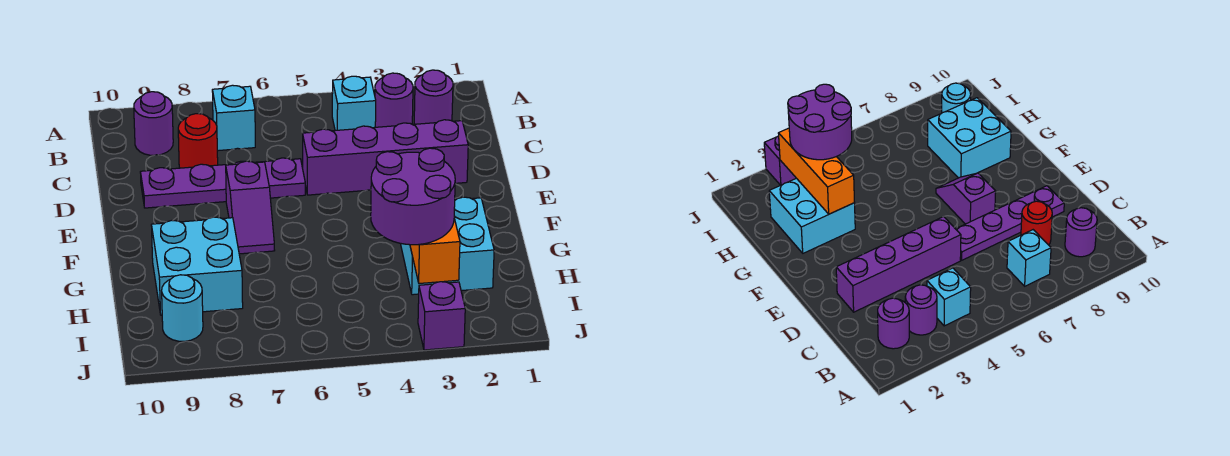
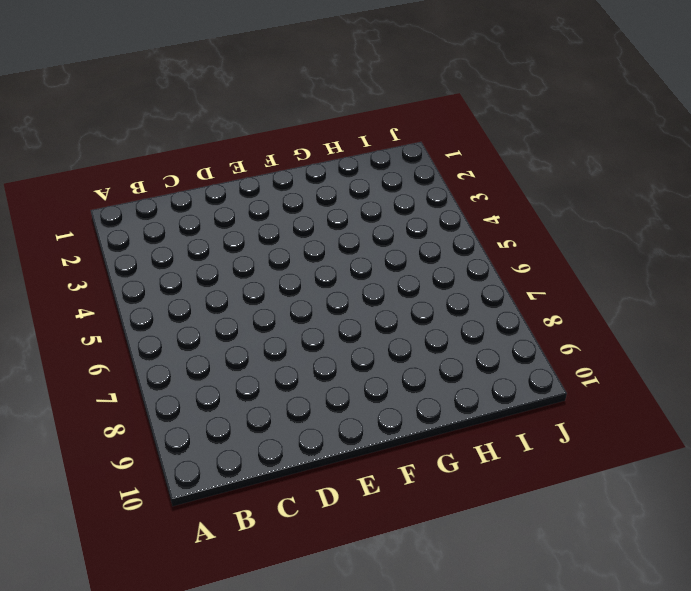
none -> purple 1x1 round brick [414,70,453,124]
none -> purple 1x1 round brick [375,73,413,127]
none -> cyan 1x1 brick [332,76,376,131]

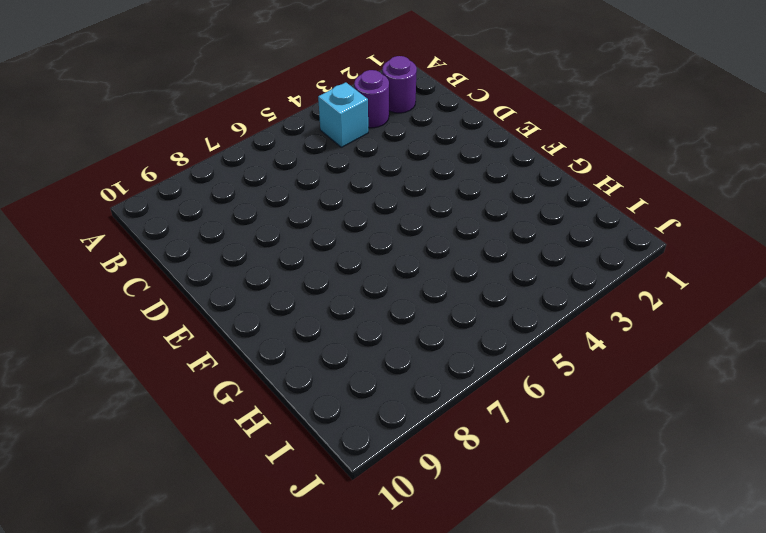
none -> cyan 1x1 brick [212,85,255,151]
none -> purple 1x1 round brick [134,92,173,155]
none -> red 1x1 round brick [178,114,218,168]

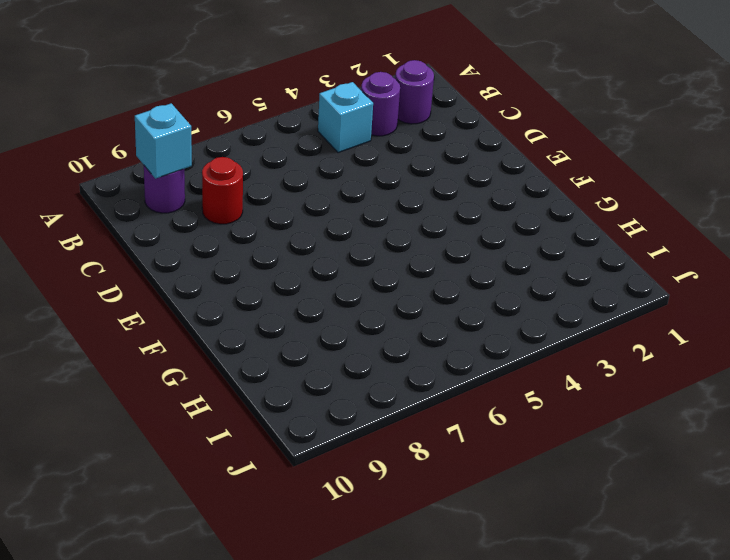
cyan 1x1 brick [135,103,192,179] -> cyan 1x1 brick moved to [212,85,255,151]
none -> purple 1x4 brick [303,120,468,195]
none -> purple 1x4 plate [140,158,305,208]
none -> purple 1x2 slope [226,161,275,254]

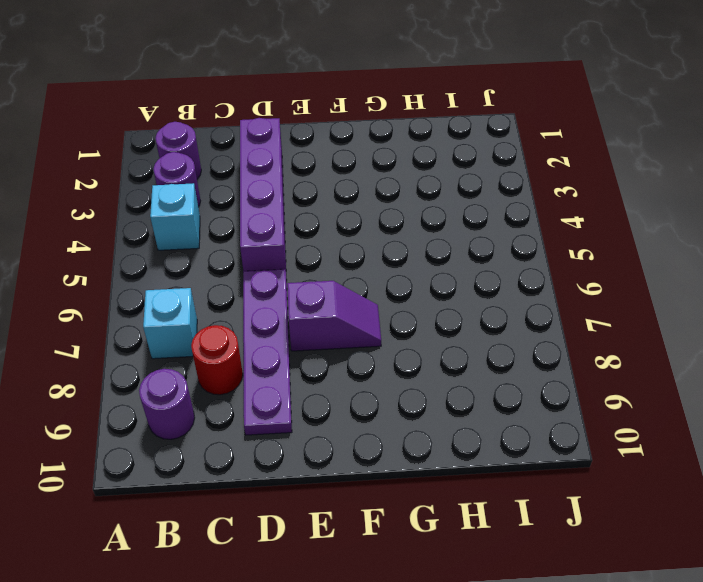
none -> cyan 2x2 brick [400,197,494,295]
none -> cyan 2x2 brick [151,217,243,315]
none -> cyan 1x1 round brick [162,275,203,341]

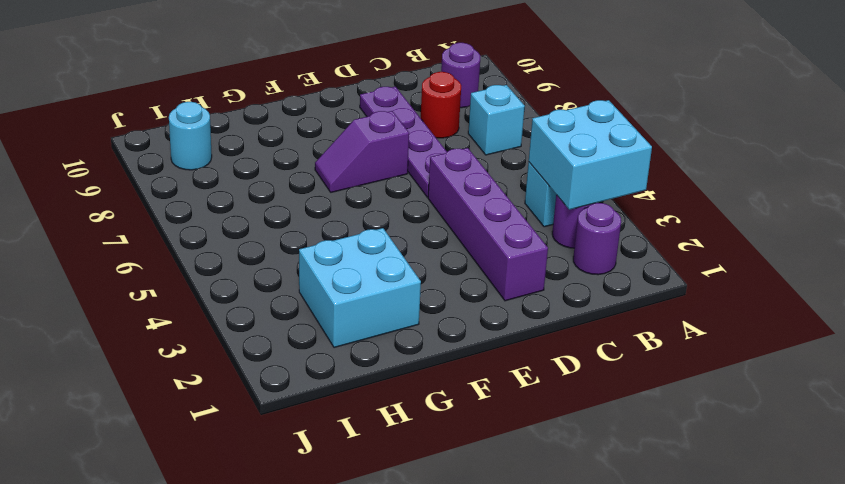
cyan 2x2 brick [529,100,652,210] -> cyan 2x2 brick moved to [151,217,243,315]
none -> purple 1x1 brick [418,282,465,350]
none -> orange 1x3 brick [410,218,460,284]
none -> purple 2x2 round brick [371,148,455,245]

